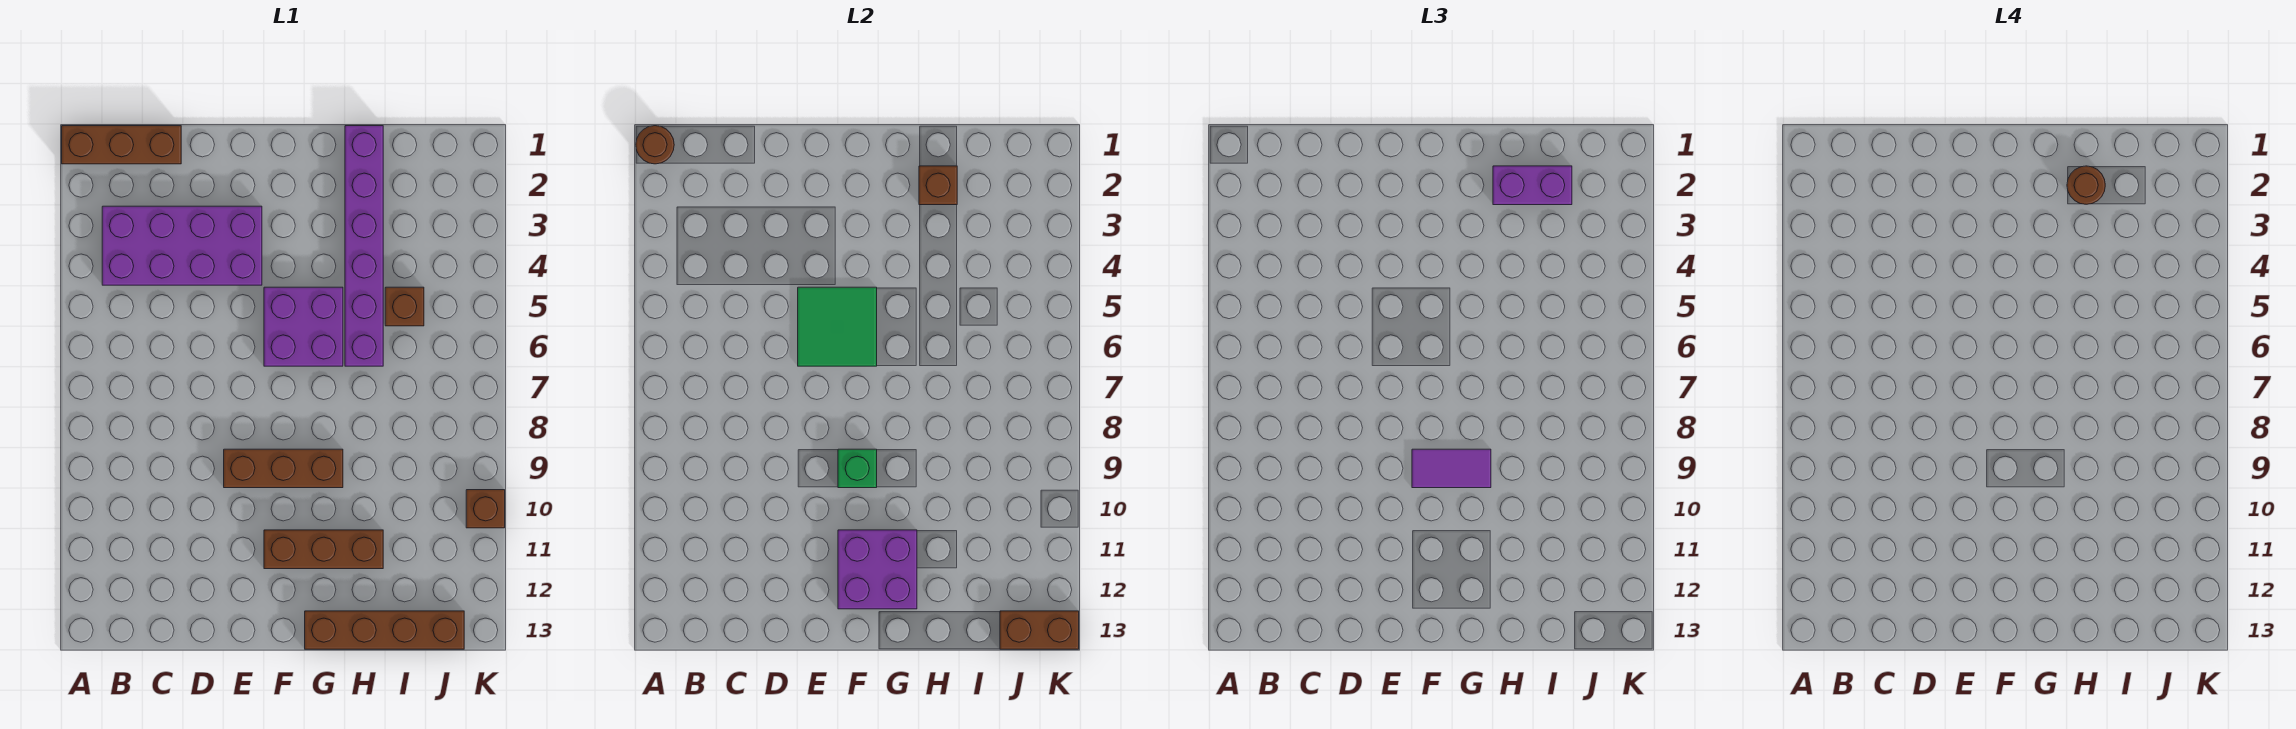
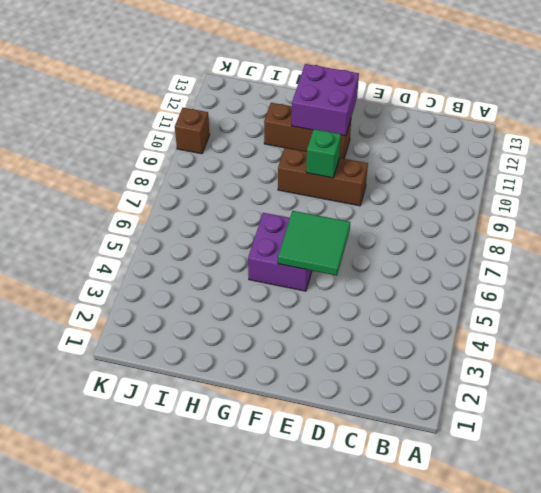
none -> brown 1x3 brick [62,126,181,164]
none -> purple 2x4 brick [102,206,262,285]
none -> brown 1x4 brick [305,611,464,649]

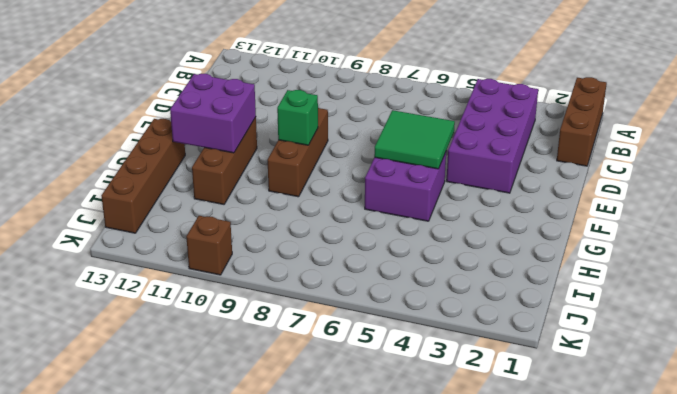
none -> purple 1x6 brick [345,126,383,366]
none -> brown 1x1 brick [385,287,424,326]
none -> brown 1x1 round brick [636,126,674,164]

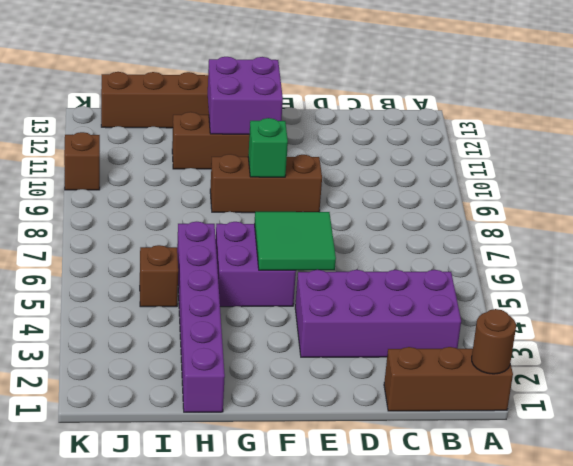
none -> brown 1x1 brick [919,166,957,205]
none -> brown 1x2 brick [1000,611,1079,649]
none -> purple 1x2 tile [1412,449,1491,488]

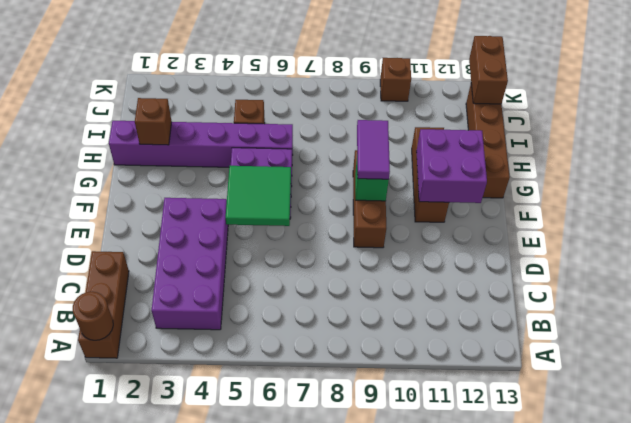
none -> purple 1x2 brick [1493,166,1572,205]
none -> brown 1x1 round brick [2067,166,2105,204]

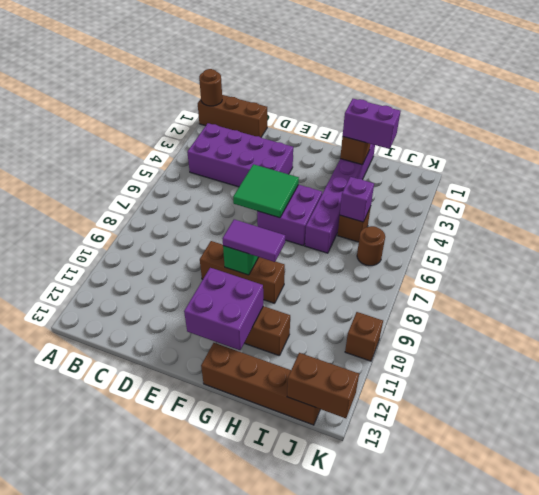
purple 1x1 brick [340,177,374,222] -> none
brown 1x1 round brick [357,226,385,266] -> brown 1x1 round brick moved to [2067,166,2105,204]

